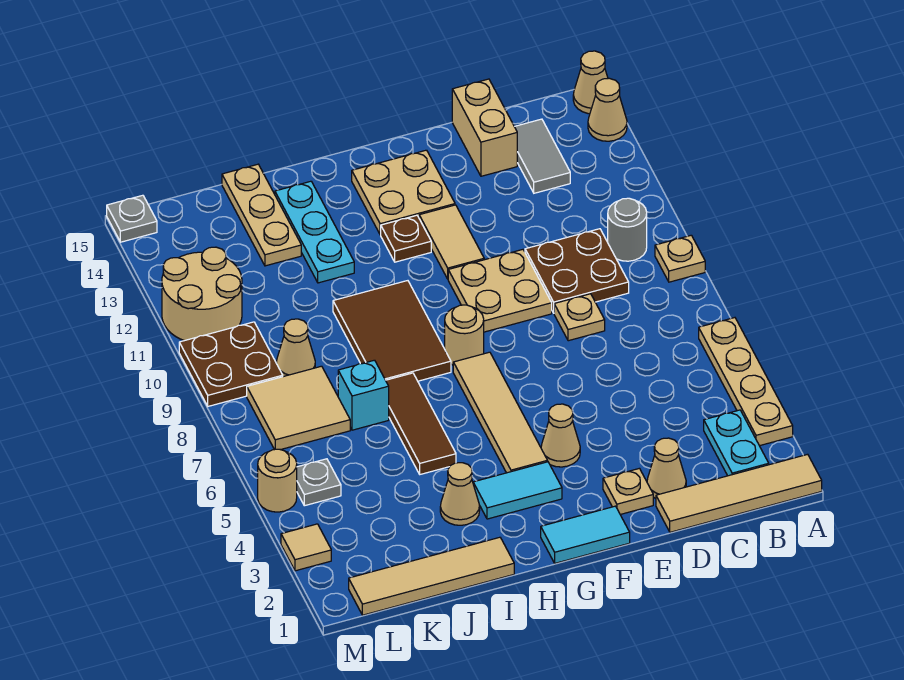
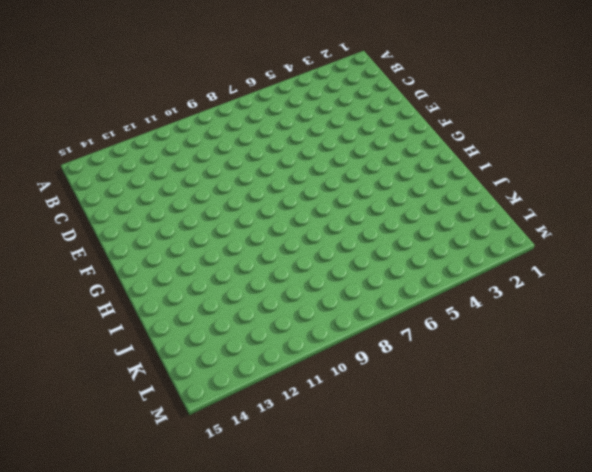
none -> tan 1x4 tile [656,454,822,532]
none -> tan 1x4 plate [699,318,793,446]
none -> tan 1x1 plate [655,235,705,282]
none -> tan 1x1 cone [588,78,627,141]

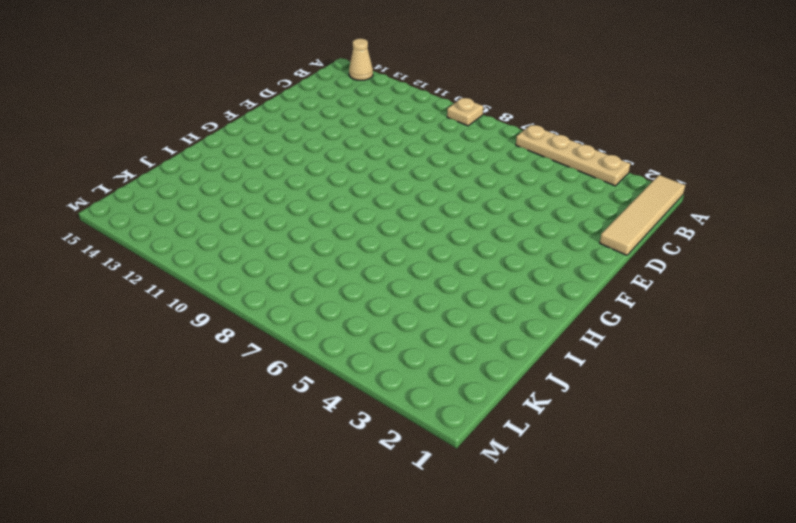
none -> tan 1x1 cone [573,51,608,114]
none -> cyan 1x2 plate [704,410,769,476]
none -> grey 1x1 round brick [608,198,647,261]
none -> brown 2x2 plate [525,229,629,313]

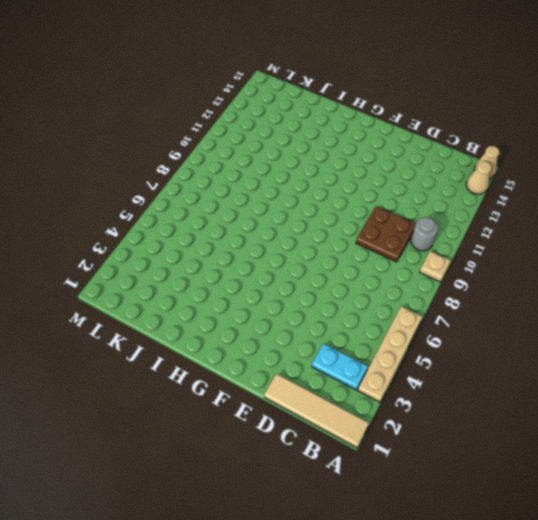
cyan 1x2 plate [312,344,368,390] -> cyan 1x2 plate turned to [704,410,769,476]
none -> grey 1x2 tile [514,119,570,193]
none -> tan 1x1 cone [647,438,686,499]
none -> tan 1x1 plate [554,294,605,341]
none -> tan 1x2 brick [452,79,517,176]

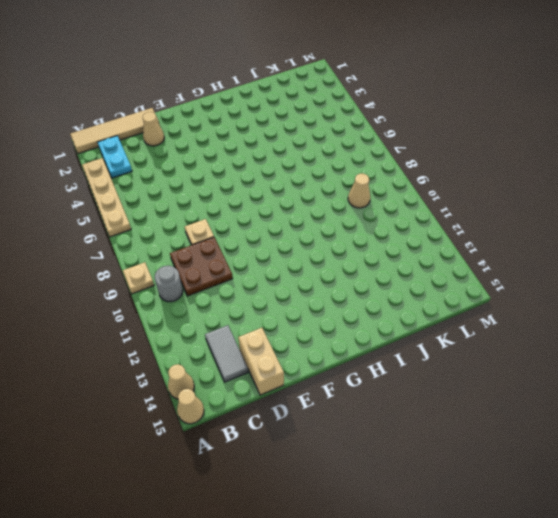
none -> tan 1x1 plate [603,468,653,514]
none -> tan 2x2 plate [448,250,552,332]
none -> cyan 1x2 tile [541,506,630,563]
none -> tan 1x1 cone [541,404,580,467]

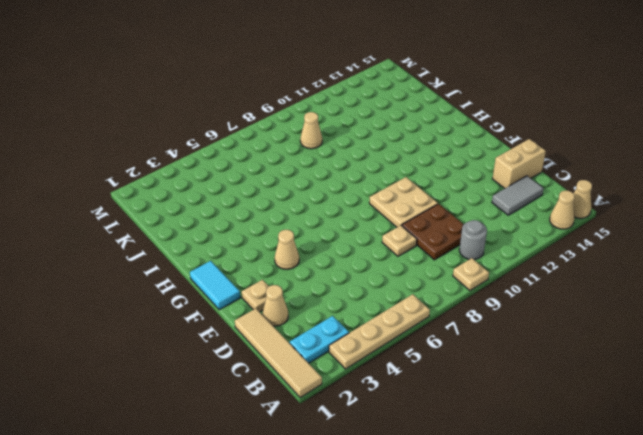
none -> tan 1x2 tile [419,205,484,279]
none -> tan 2x2 plate [352,150,455,235]
none -> cyan 1x2 tile [473,462,562,519]
none -> tan 1x4 tile [453,352,548,473]

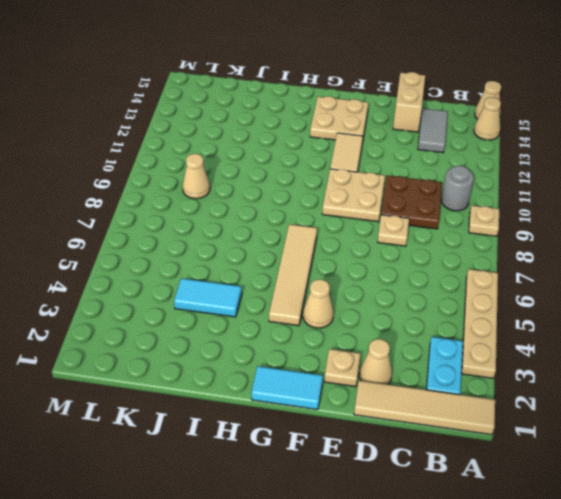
cyan 1x2 tile [174,278,242,317] -> cyan 1x2 tile moved to [473,462,562,519]
none -> tan 1x1 round brick [445,305,484,365]
none -> brown 1x1 plate [381,215,431,262]
none -> brown 2x3 tile [333,281,451,381]
none -> tan 1x4 tile [349,537,514,615]

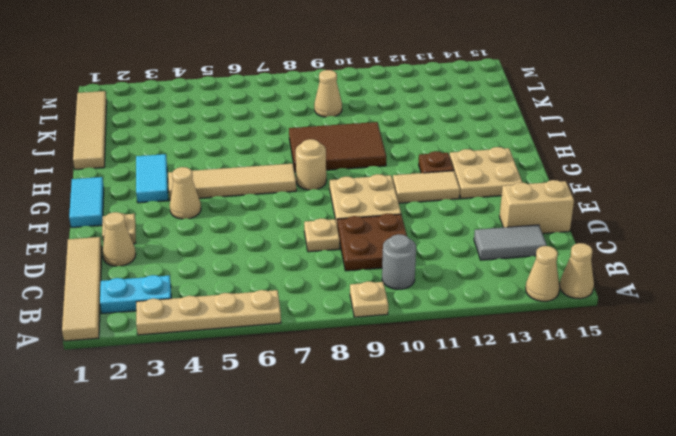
none -> tan 1x1 cone [440,463,480,525]
none -> brown 1x3 tile [386,373,456,474]
none -> cyan 1x3 plate [275,181,354,283]
none -> cyan 1x1 brick [338,360,389,430]

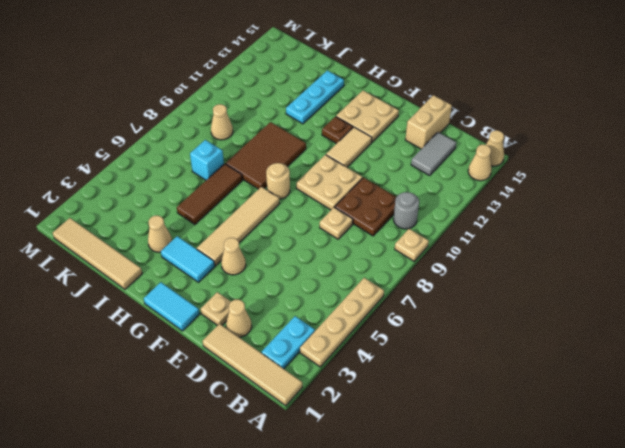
none -> tan 1x3 plate [222,164,301,266]
none -> tan 2x2 tile [247,366,350,450]
none -> grey 1x1 plate [297,459,341,506]
none -> brown 2x2 plate [179,322,283,406]

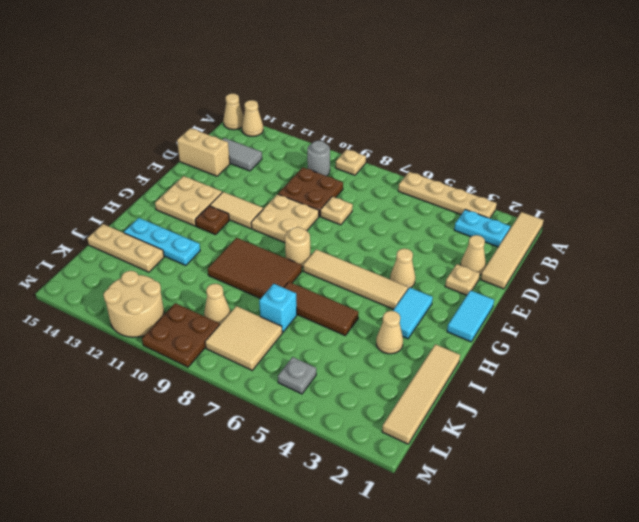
none -> tan 1x1 tile [281,524,331,571]
none -> tan 1x1 round brick [258,449,297,512]
none -> grey 1x1 plate [107,195,157,242]

